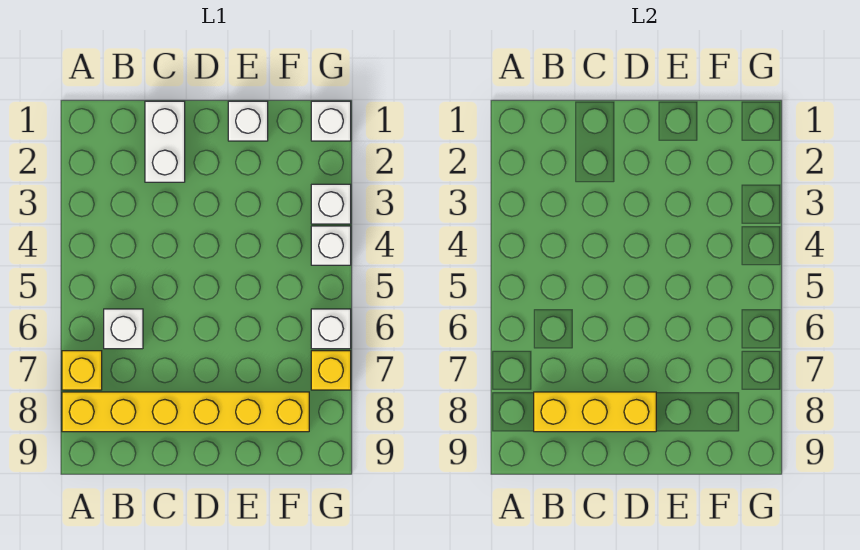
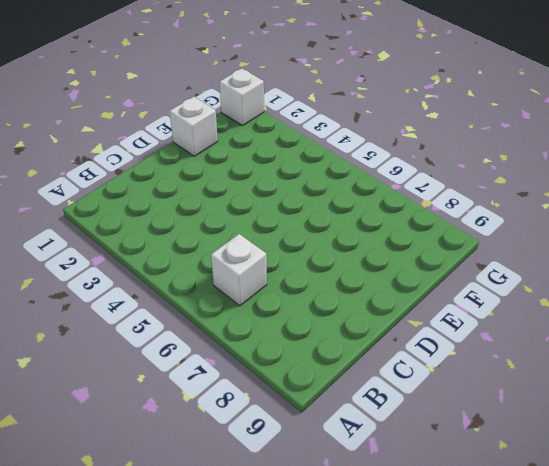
none -> yellow 1x1 brick [62,351,102,390]
none -> yellow 1x6 brick [62,392,309,432]

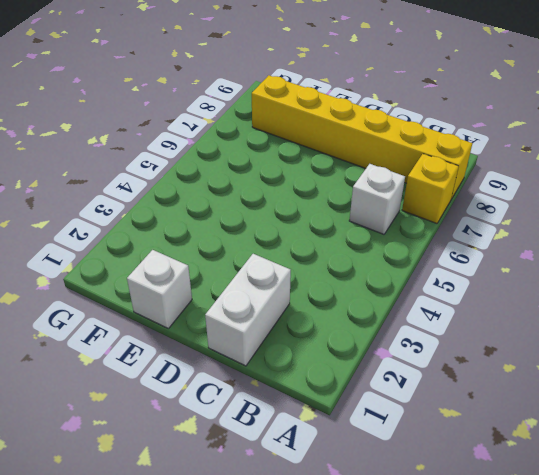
none -> white 1x1 brick [311,101,351,141]
none -> white 1x1 brick [311,184,351,224]

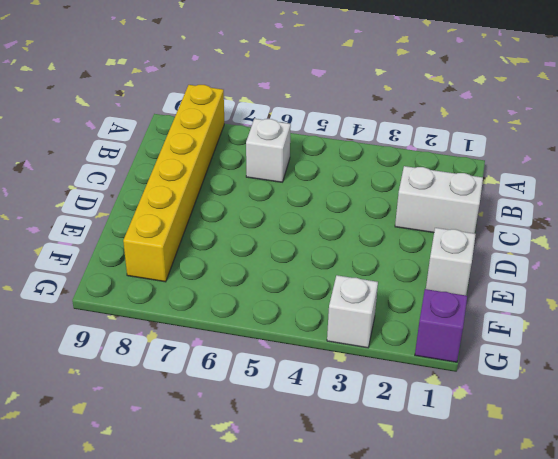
purple 1x1 brick [415,289,467,362] -> white 1x1 brick [311,101,351,141]
none -> yellow 1x1 brick [62,351,102,390]
none -> white 1x1 brick [311,226,351,265]

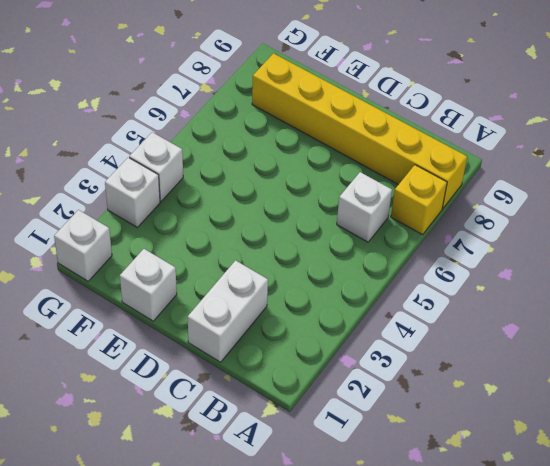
none -> white 1x1 brick [311,309,351,349]
none -> yellow 1x1 brick [311,351,351,390]

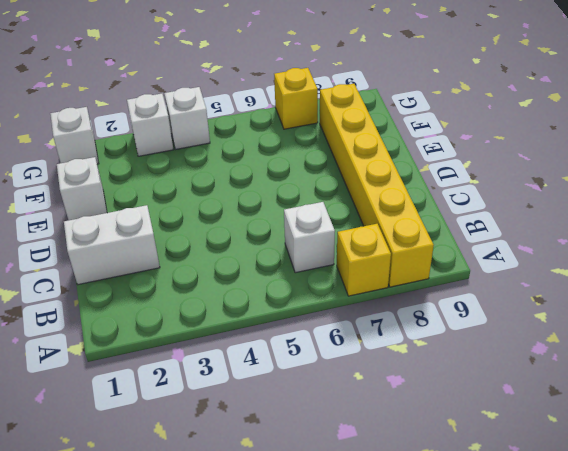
none -> white 1x1 brick [311,309,351,349]
none -> yellow 1x3 brick [534,392,656,432]

